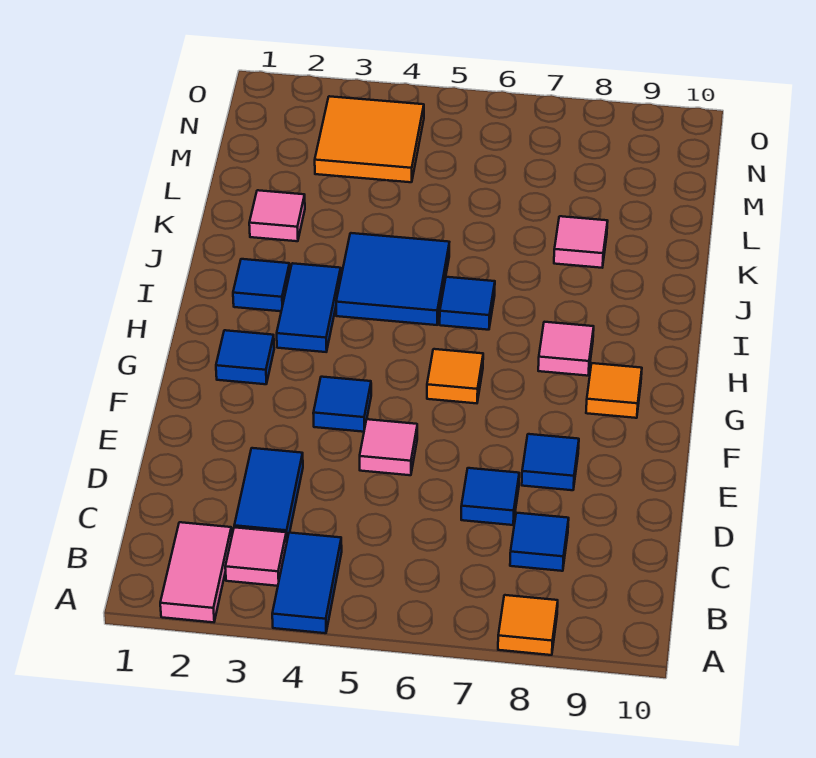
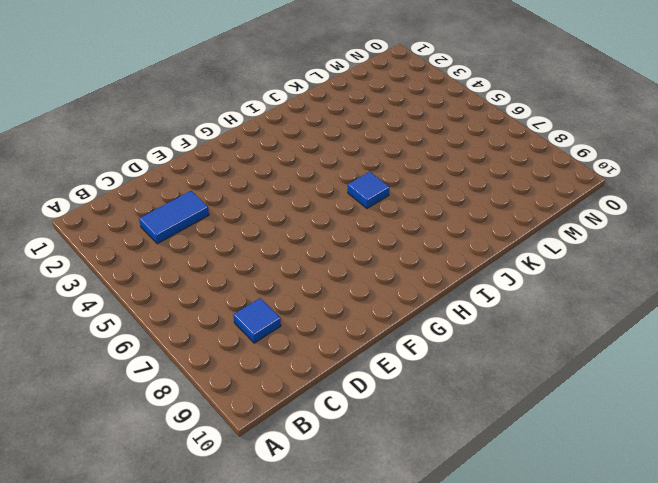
none -> pink 1x2 tile [160,522,232,622]
none -> blue 1x2 tile [272,533,342,633]
none -> orange 1x1 tile [498,595,558,655]

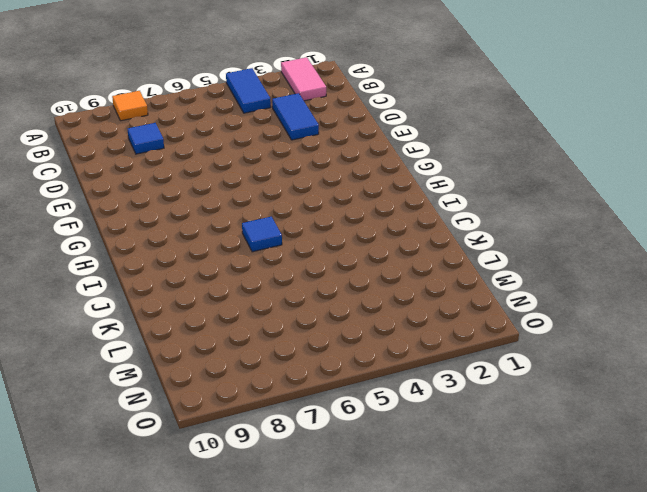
none -> pink 1x1 tile [225,527,287,586]
none -> blue 1x1 tile [461,468,519,525]
none -> pink 1x1 tile [360,419,417,475]

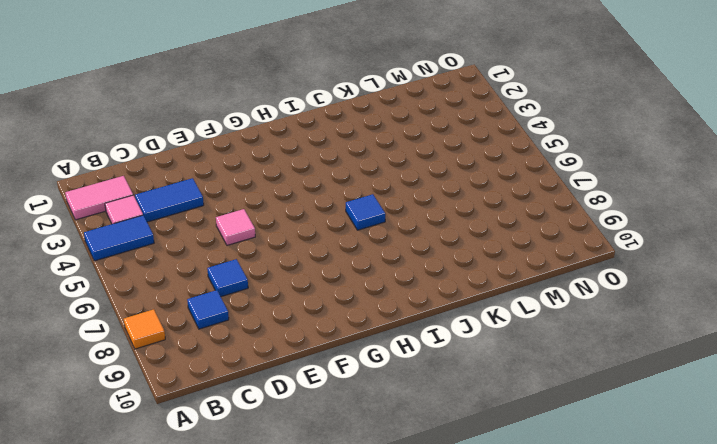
none -> blue 1x1 tile [522,434,579,490]
none -> blue 1x1 tile [313,377,371,432]
none -> blue 1x1 tile [216,330,274,384]

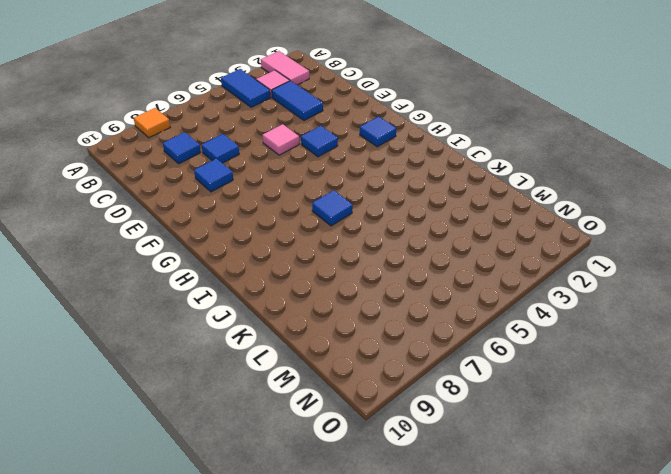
none -> orange 1x1 tile [427,349,483,403]
none -> orange 1x1 tile [586,363,642,418]
none -> blue 1x2 tile [277,263,341,352]

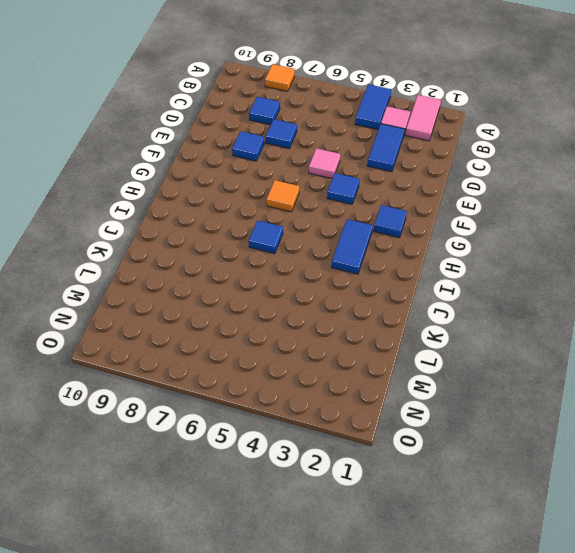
none -> orange 1x1 tile [586,363,642,418]
none -> pink 1x1 tile [538,322,594,376]
none -> blue 1x1 tile [233,259,290,311]

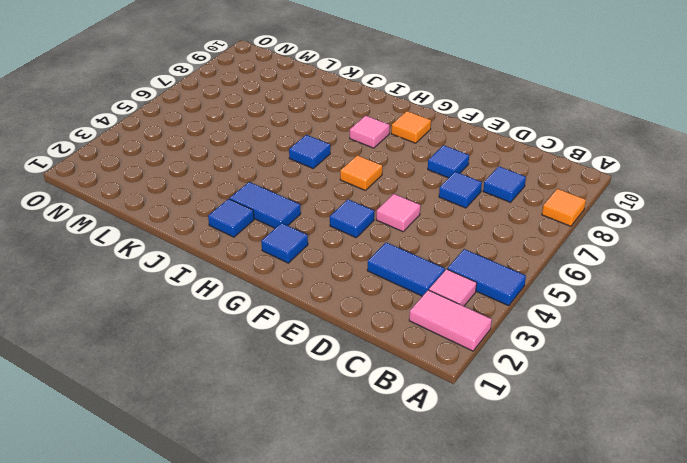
none -> blue 2x2 tile [336,233,449,325]
none -> pink 1x1 tile [249,190,305,241]
none -> pink 1x1 tile [554,216,608,268]

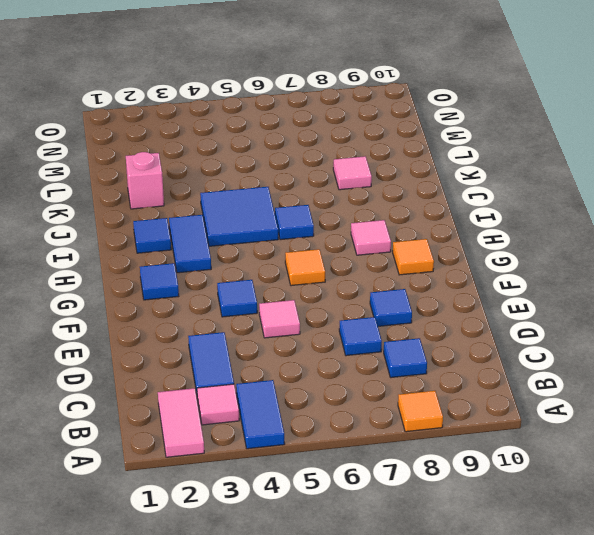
pink 1x1 brick [126,152,164,209] -> pink 1x1 tile [249,190,305,241]
none -> orange 2x2 tile [315,96,424,182]

